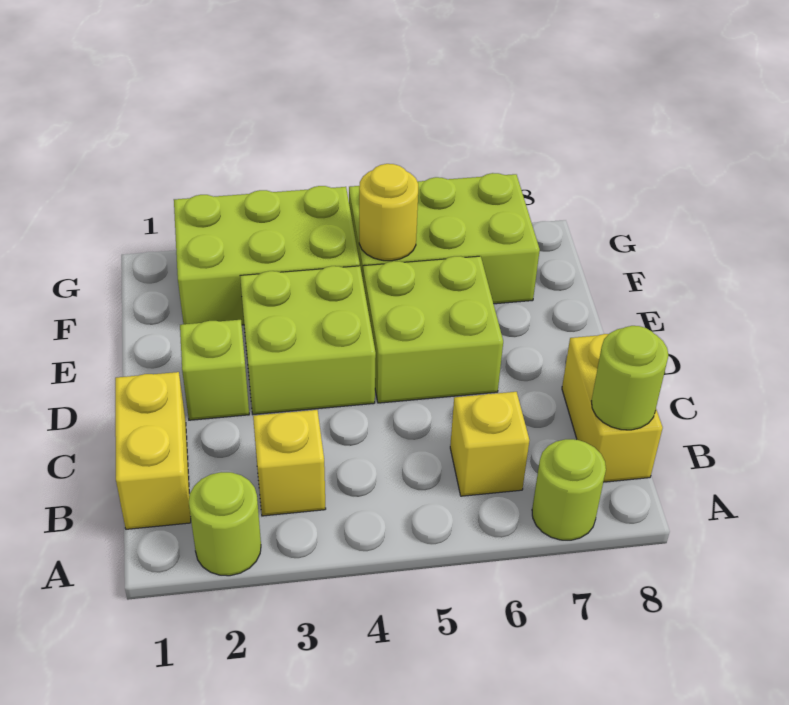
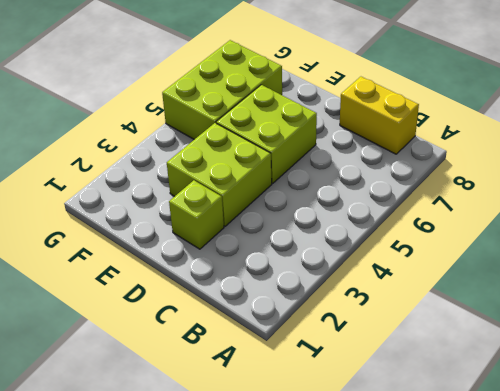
none -> lime 1x1 round brick [189,472,261,576]
none -> lime 1x1 round brick [532,439,606,540]
none -> yellow 1x2 brick [115,372,191,529]

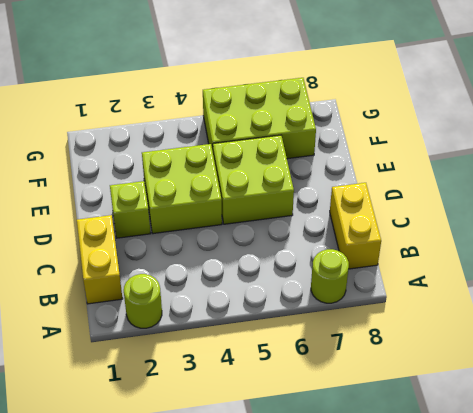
none -> yellow 1x1 brick [253,410,326,516]
none -> yellow 1x1 brick [450,392,529,496]
none -> lime 2x3 brick [174,186,360,325]

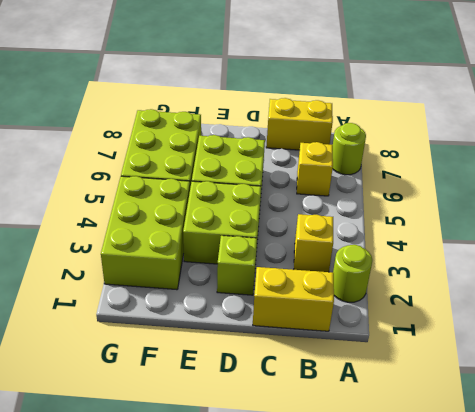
none -> lime 1x1 round brick [592,326,668,430]
none -> yellow 1x1 round brick [359,164,418,261]

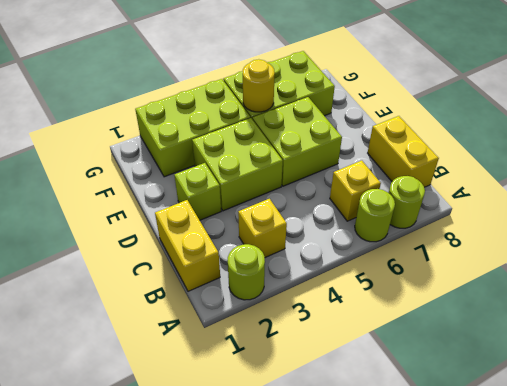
lime 1x1 round brick [355,189,395,242] -> lime 1x1 round brick moved to [592,326,668,430]

